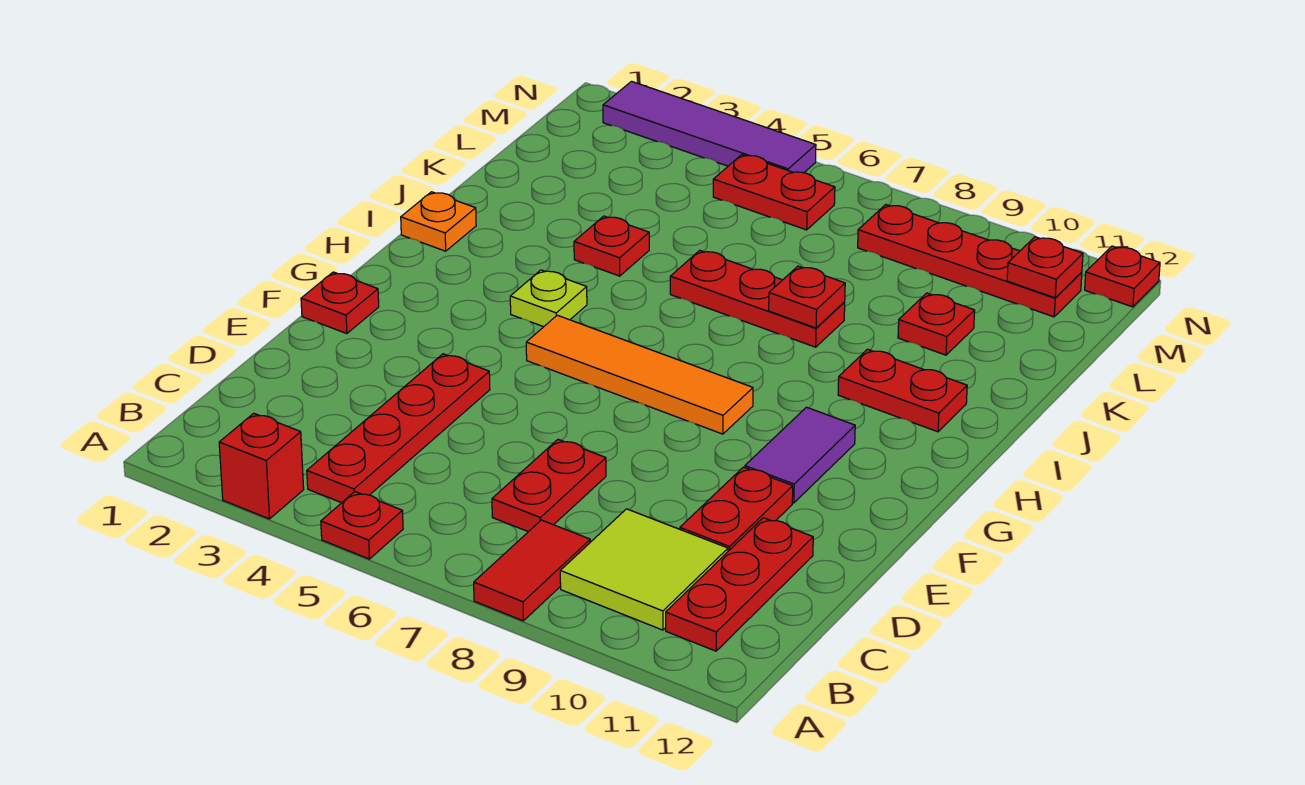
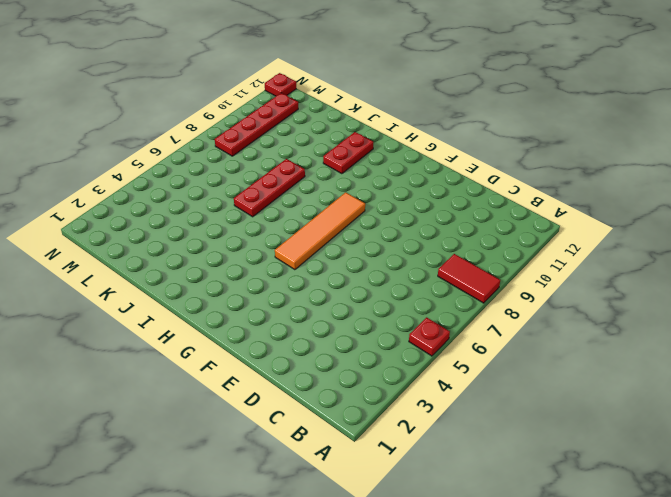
none -> red 1x1 brick [219,413,304,519]
none -> red 1x4 plate [307,354,490,503]
none -> lime 2x2 tile [560,509,728,630]

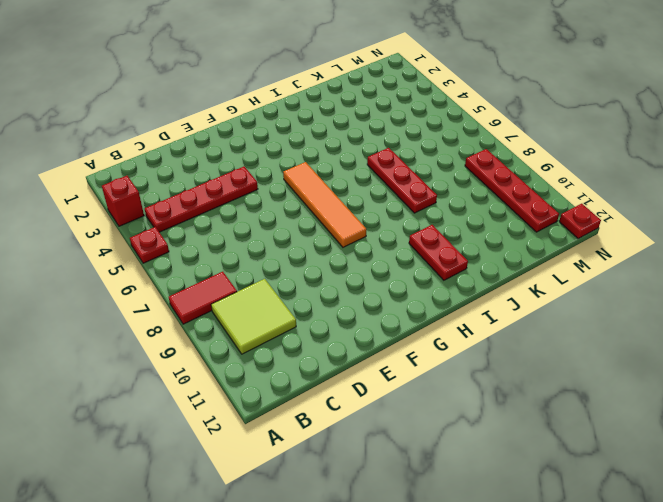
none -> red 1x3 plate [666,518,813,651]
none -> red 1x2 plate [492,439,606,532]
none -> red 1x2 plate [680,467,793,551]

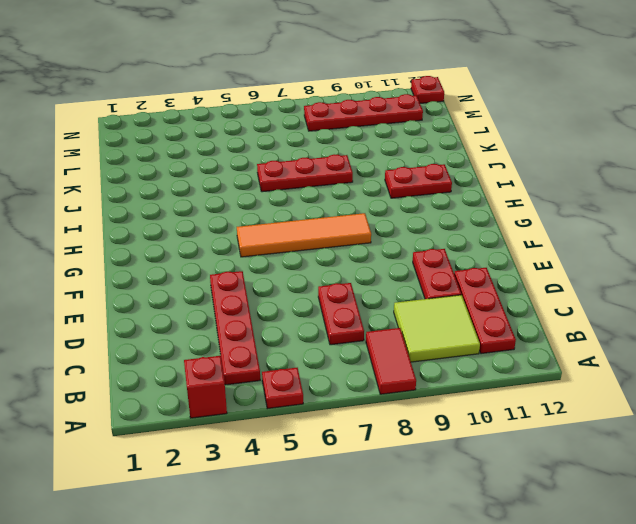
none -> red 1x1 plate [301,272,379,334]
none -> purple 1x2 tile [745,407,855,503]
none -> lime 1x1 plate [510,270,587,327]

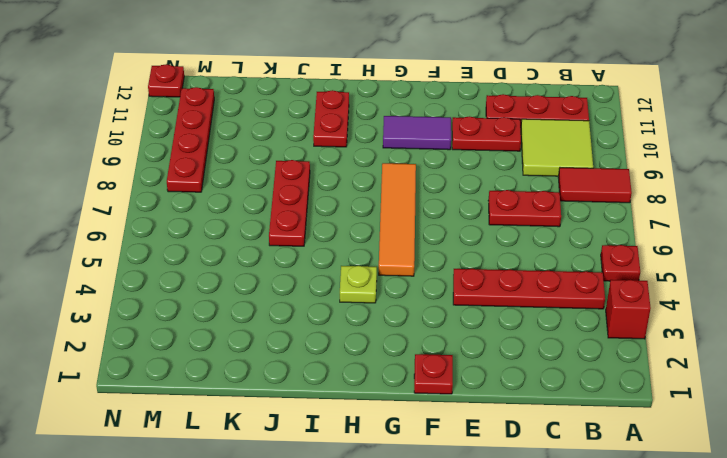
none -> orange 1x1 plate [401,192,476,251]
none -> red 1x1 plate [574,216,649,276]
none -> red 1x1 plate [898,293,975,355]

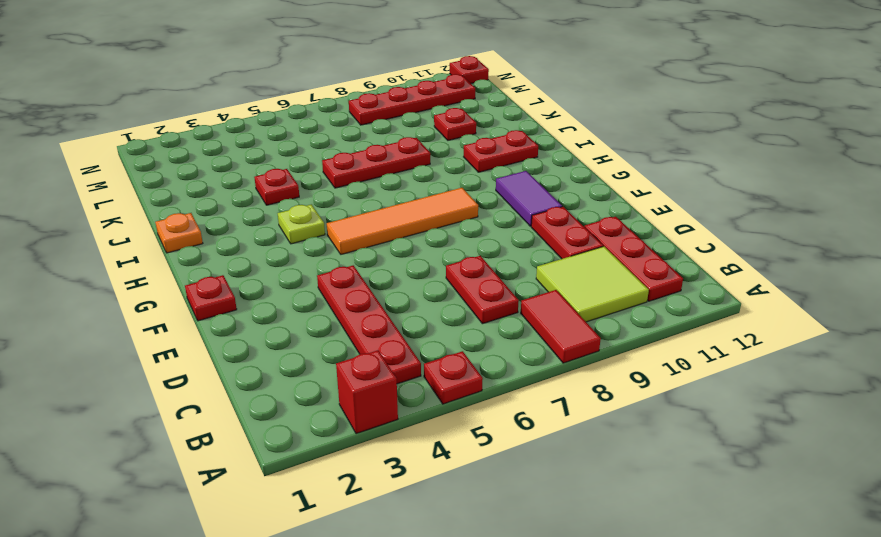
none -> red 1x2 plate [713,155,835,230]
none -> purple 1x4 tile [603,81,816,173]
none -> red 1x1 plate [769,266,845,328]

